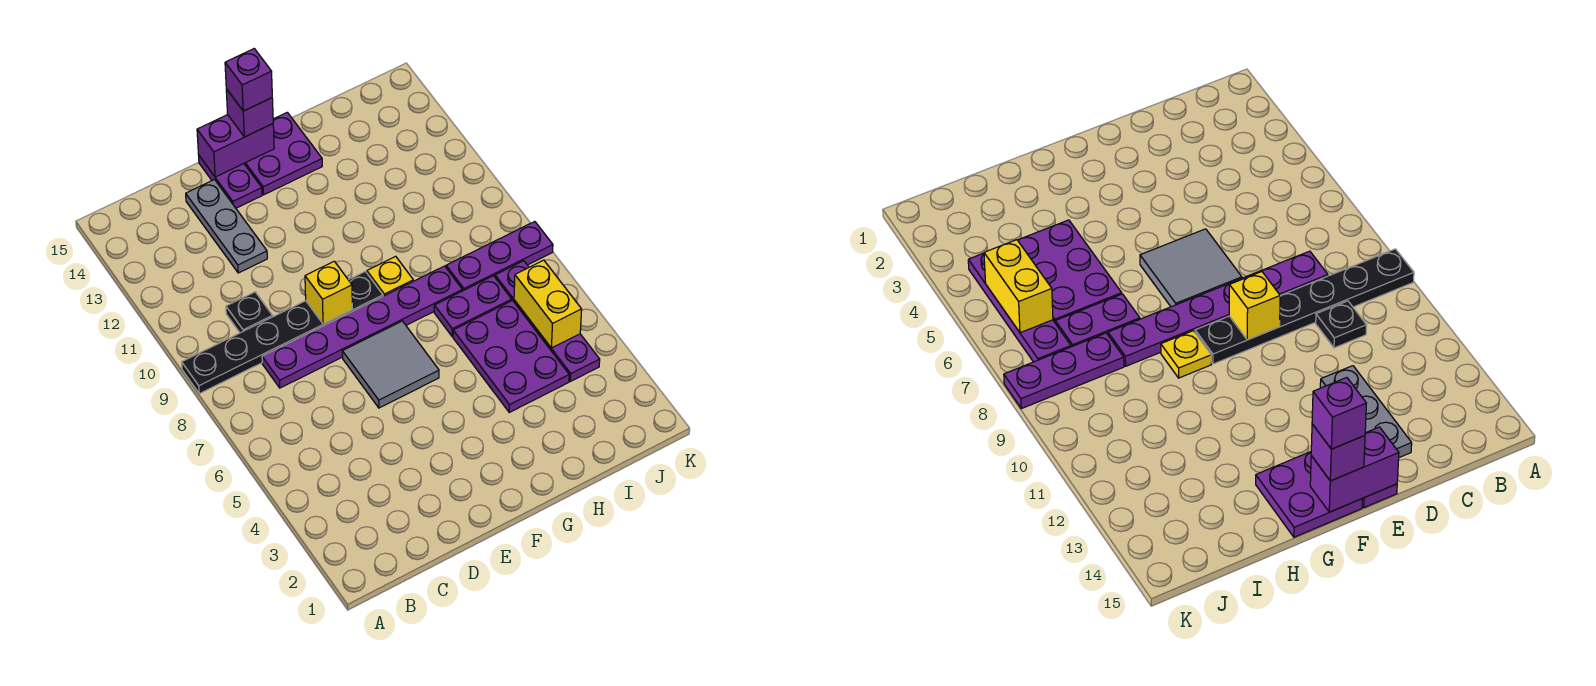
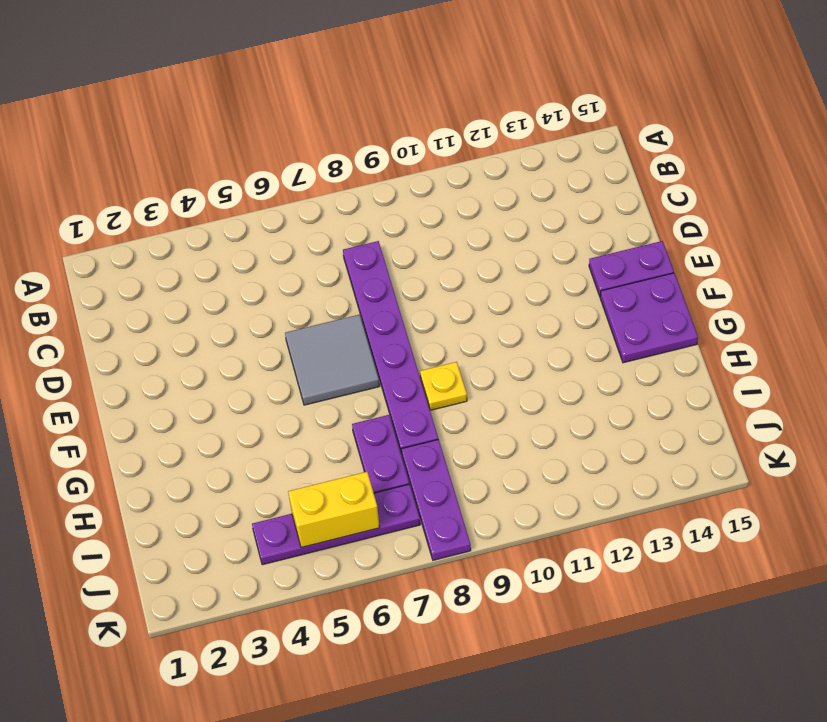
none -> black 1x6 plate [182,272,383,394]
none -> black 1x1 plate [226,292,273,333]
none -> grey 1x3 plate [186,180,267,273]

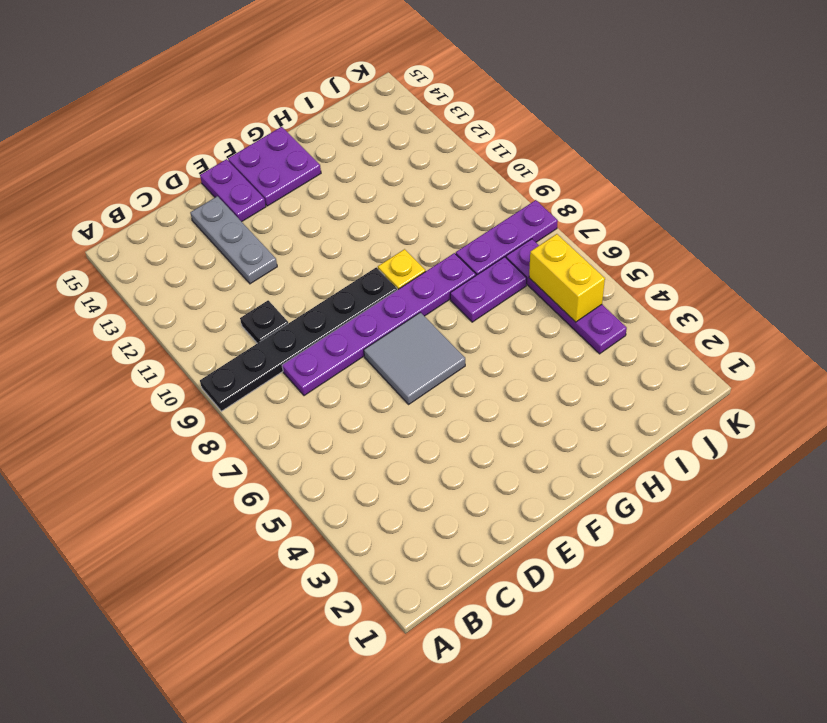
none -> purple 2x3 plate [453,301,569,412]
none -> yellow 1x1 brick [305,261,352,324]
none -> purple 1x2 brick [197,115,274,177]

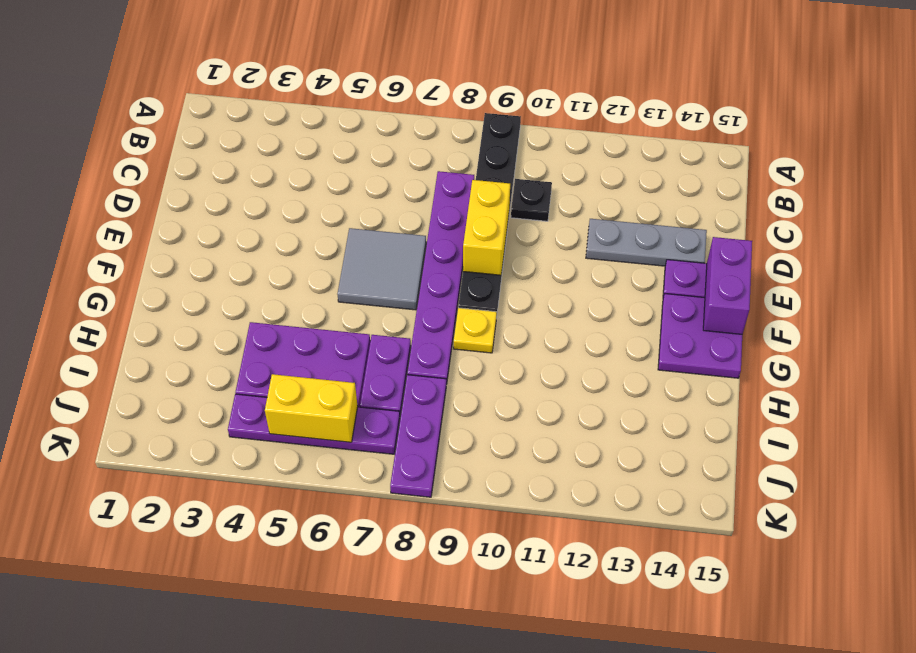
yellow 1x2 brick [463,180,510,275] -> yellow 1x1 brick [305,261,352,324]
none -> purple 1x1 brick [226,89,273,137]
none -> purple 1x1 brick [225,49,272,111]

